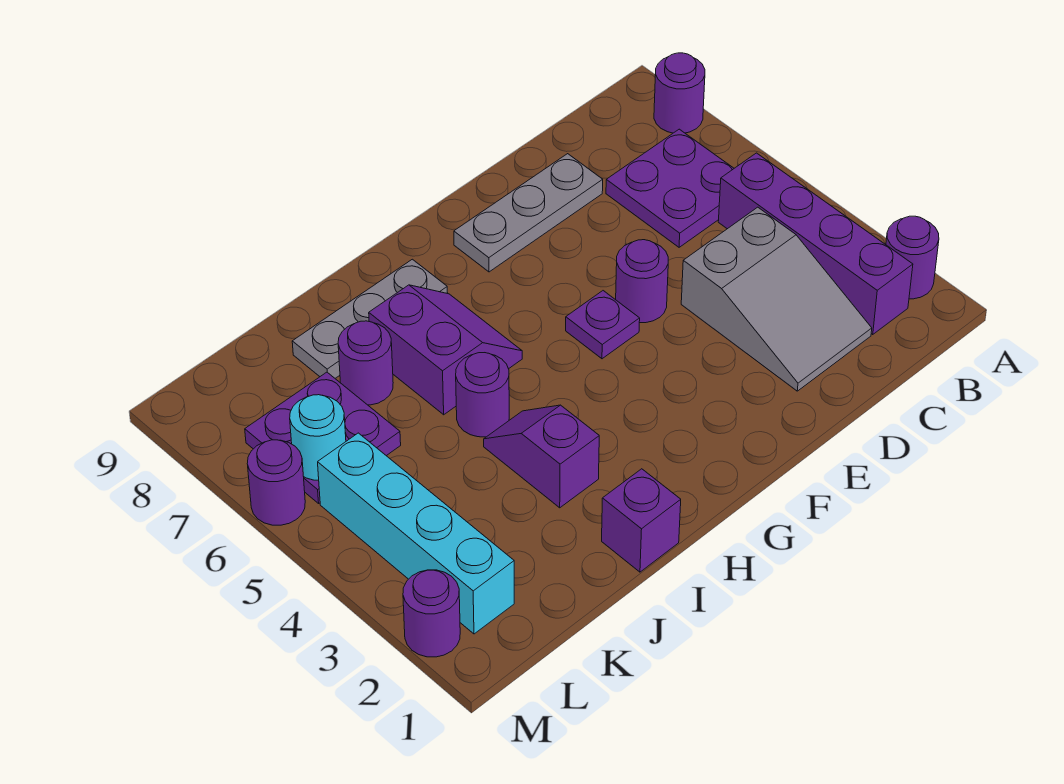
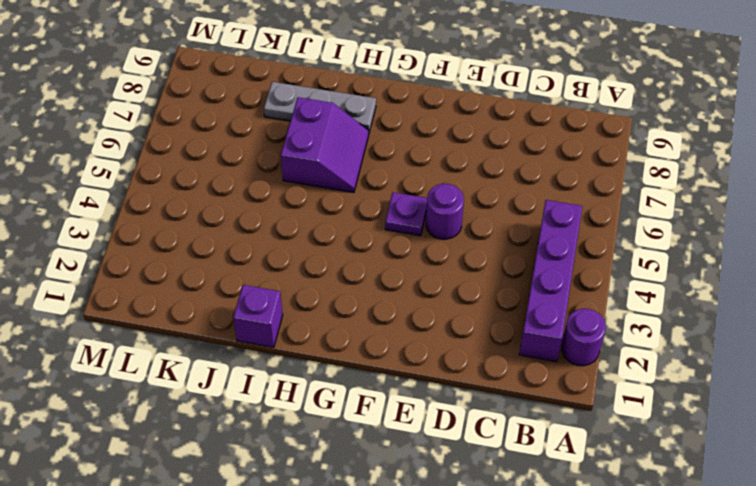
none -> purple 1x1 round brick [654,53,705,133]
none -> purple 2x2 plate [606,129,734,247]
none -> grey 2x3 slope [681,207,872,391]

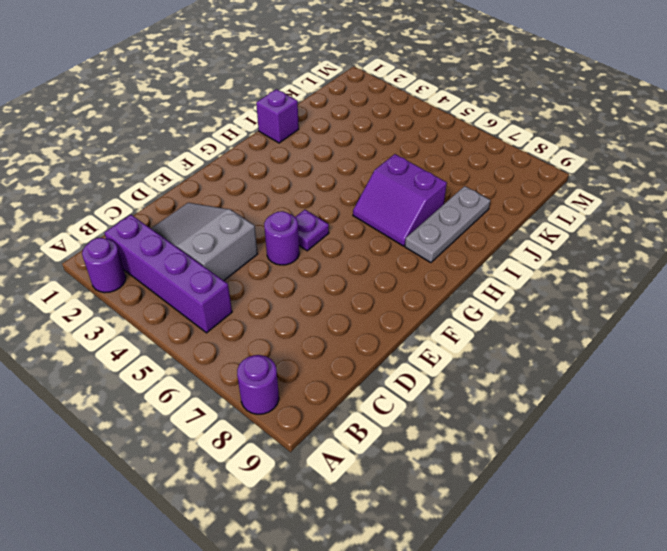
none -> purple 2x2 plate [606,129,734,247]
none -> grey 1x3 plate [454,154,603,272]
none -> purple 1x2 slope [484,405,599,508]

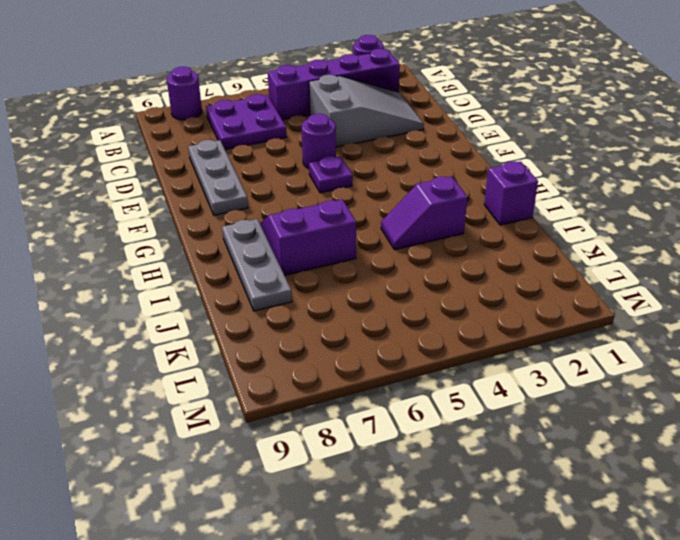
none -> purple 1x1 round brick [456,353,509,437]
none -> purple 1x1 round brick [338,321,393,405]
none -> purple 2x2 plate [245,372,401,503]

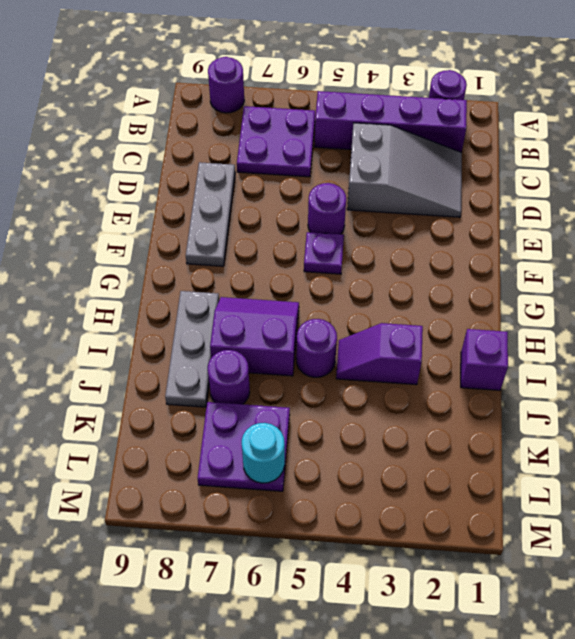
none -> cyan 1x4 brick [318,433,514,634]
none -> purple 1x1 round brick [403,570,460,657]
none -> purple 1x1 round brick [247,440,305,525]

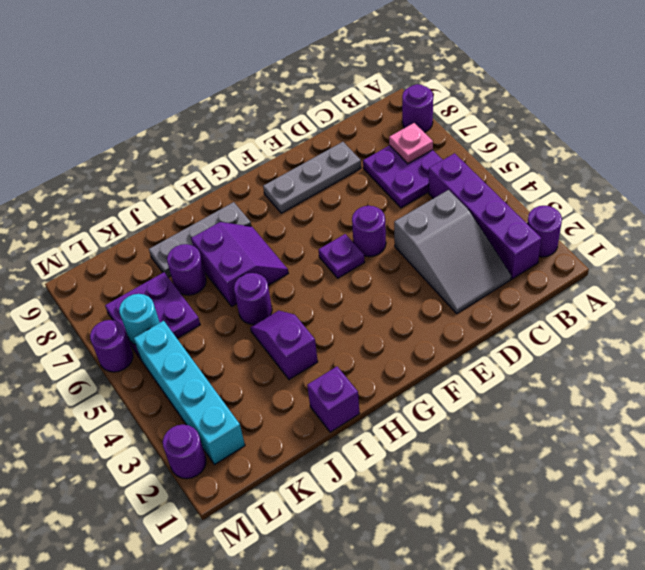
pink 1x1 plate [389,123,433,164] -> none

